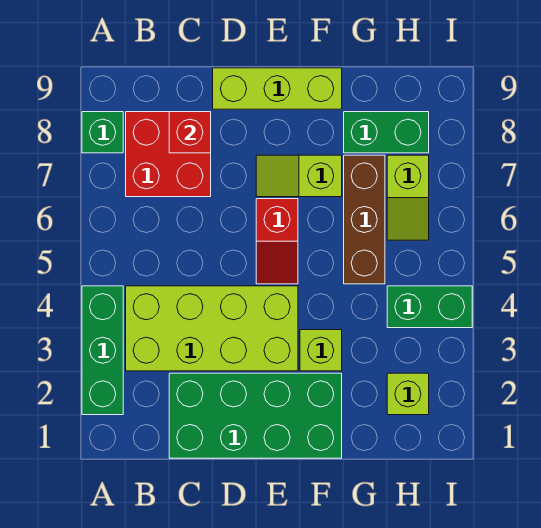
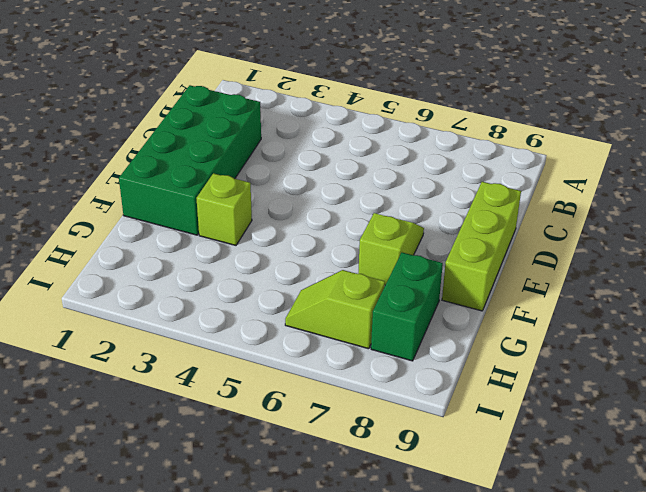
none -> green 1x3 brick [82,286,123,415]
none -> green 1x1 brick [82,112,123,153]
none -> lime 2x4 brick [126,286,298,371]

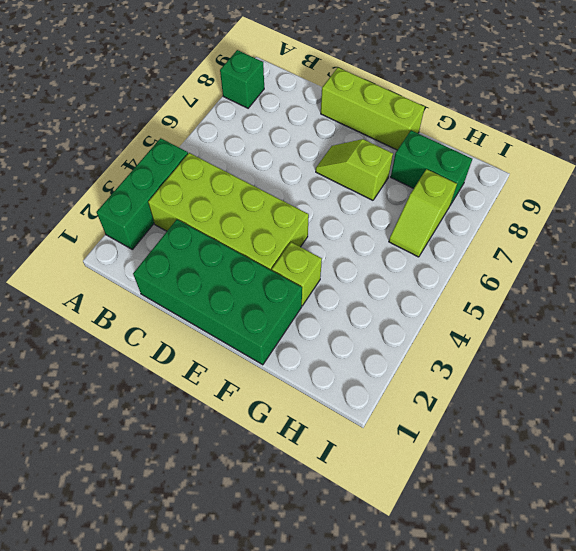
none -> red 2x2 brick [126,112,211,197]
none -> red 1x2 slope [256,199,298,284]
none -> brown 1x3 brick [344,155,385,284]

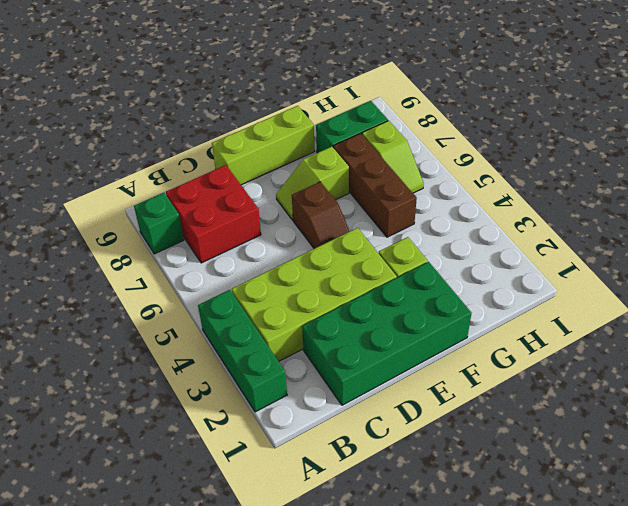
brown 1x2 slope [292,182,349,249] -> red 1x2 slope [256,199,298,284]
none -> lime 1x1 brick [387,373,429,415]
none -> green 1x2 brick [387,286,472,328]
none -> red 1x1 brick [169,112,211,153]

